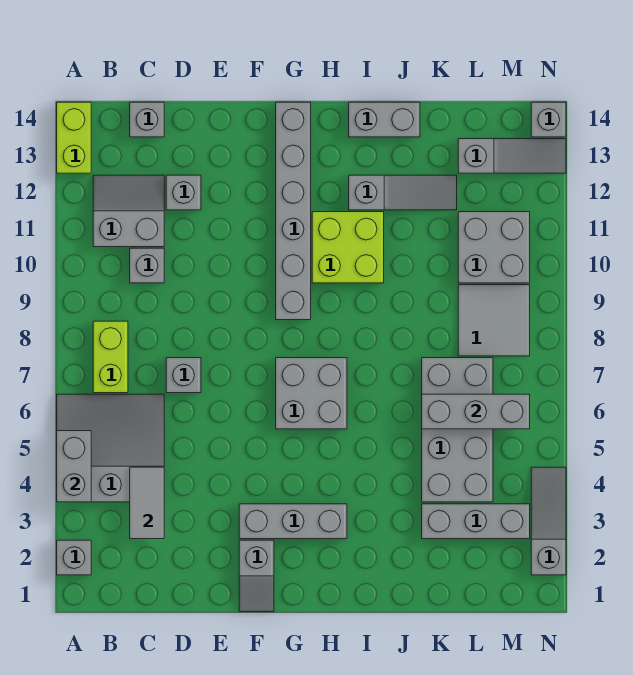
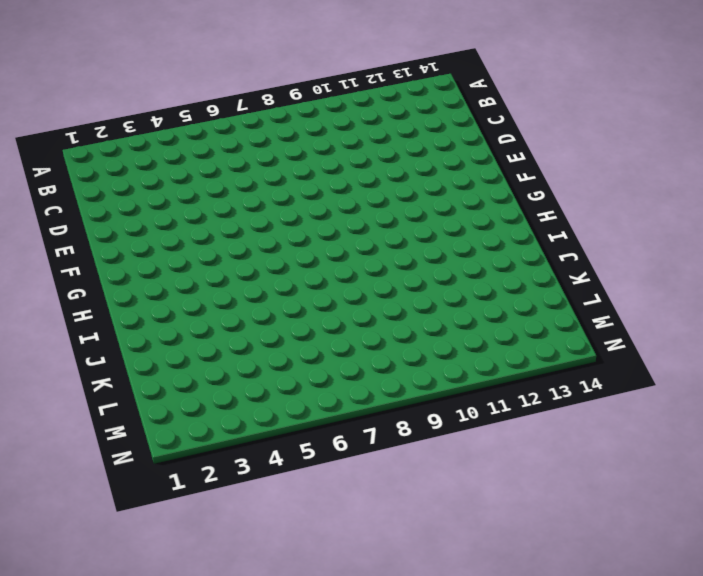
none -> grey 1x1 brick [57,540,91,575]
none -> grey 3x3 slope [57,394,164,502]
none -> lime 1x2 brick [57,102,91,173]

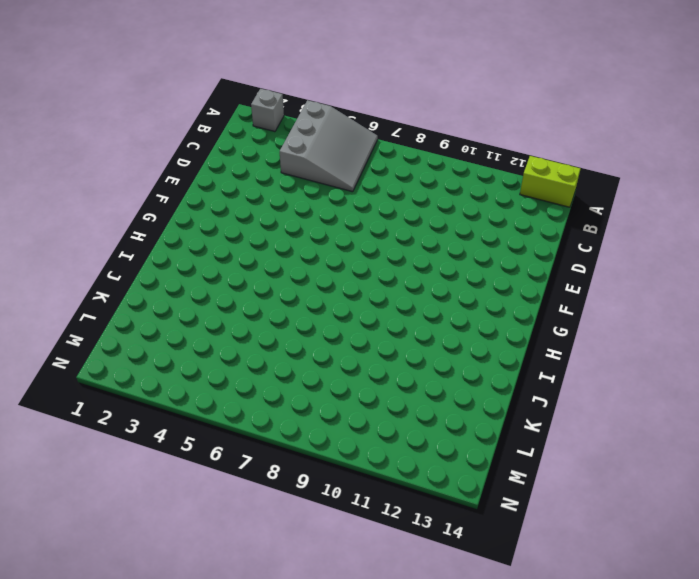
none -> lime 1x2 brick [93,321,128,393]
none -> grey 2x2 slope [93,175,164,247]
none -> grey 1x1 brick [130,248,164,283]

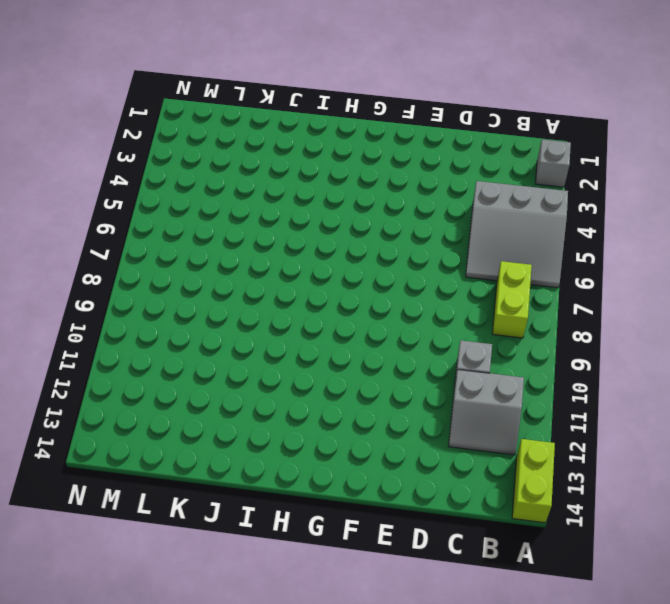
none -> grey 1x1 brick [130,102,164,137]
none -> grey 1x1 brick [166,358,201,393]
none -> grey 1x1 brick [166,175,201,210]

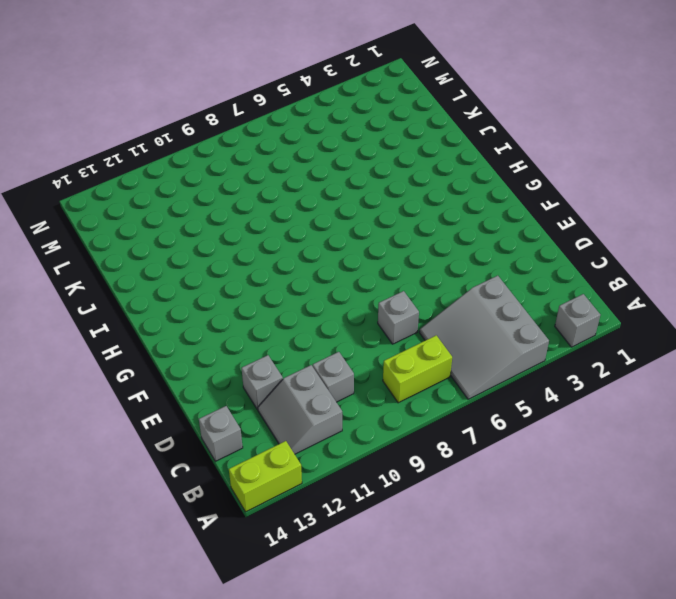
none -> grey 1x2 slope [239,540,274,612]
none -> grey 1x3 brick [239,504,347,539]
none -> grey 2x2 brick [276,358,347,429]

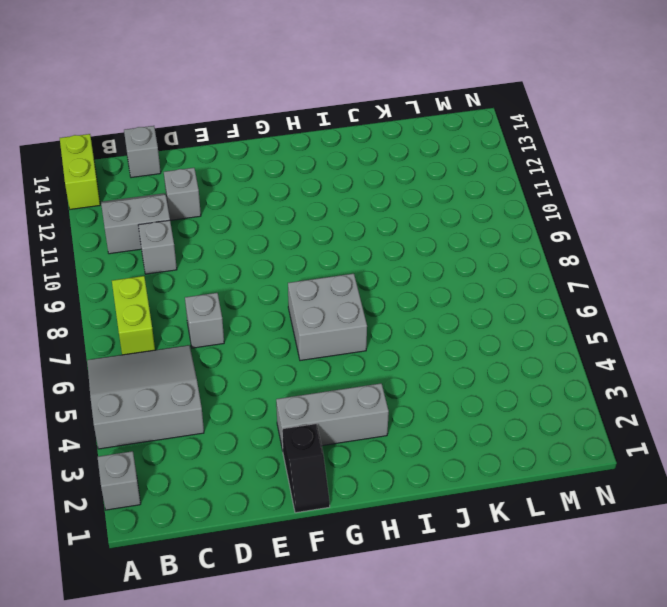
black 1x2 slope [282,424,330,513] -> grey 1x2 slope [239,540,274,612]
none -> grey 1x6 brick [276,102,311,320]
none -> lime 2x2 brick [312,212,384,283]
none -> grey 1x3 slope [349,175,457,210]

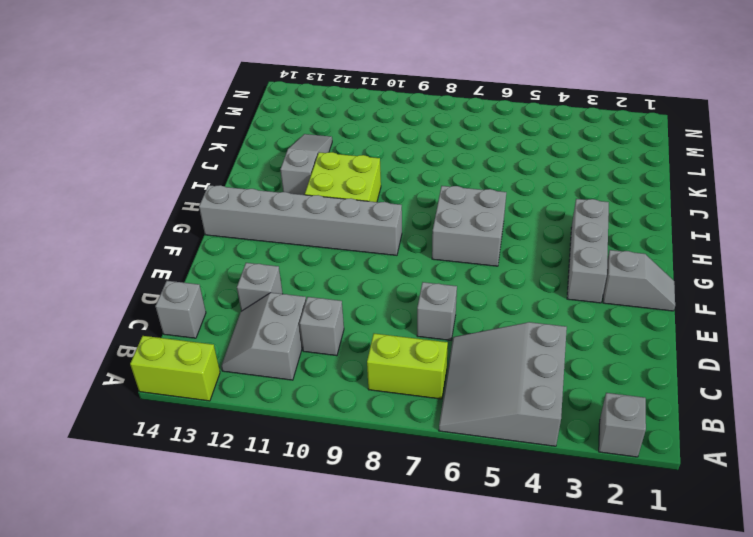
none -> grey 1x2 brick [349,102,420,137]
none -> grey 1x3 brick [422,504,530,539]
none -> grey 2x4 brick [422,358,493,502]

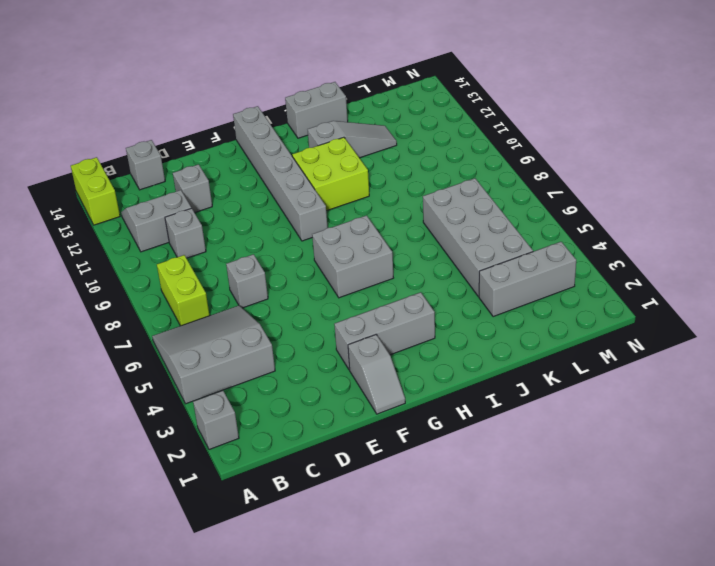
none -> grey 2x2 tile [458,285,530,356]
none -> grey 2x2 brick [458,212,530,283]
none -> grey 1x3 slope [458,139,566,173]

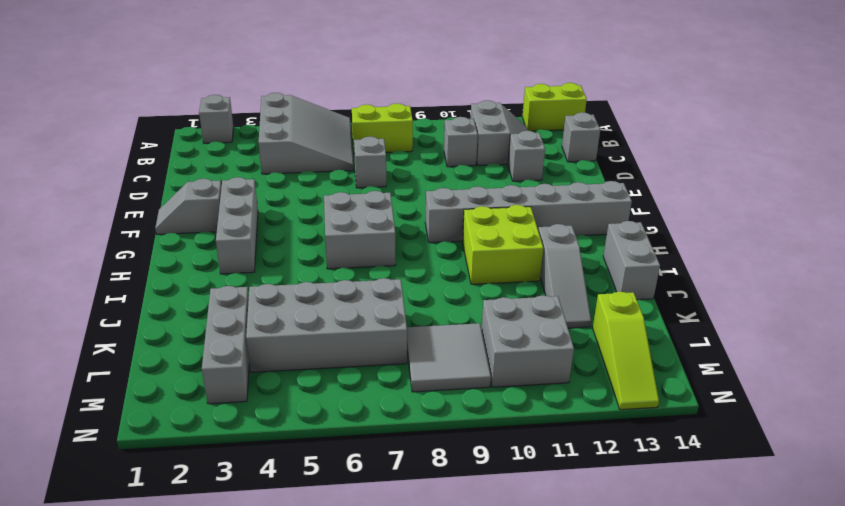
lime 1x3 slope [593,292,659,410] -> grey 1x3 slope [458,139,566,173]
none -> grey 1x3 slope [531,467,566,575]
none -> grey 1x1 brick [531,102,566,137]
none -> grey 1x2 brick [57,431,91,502]

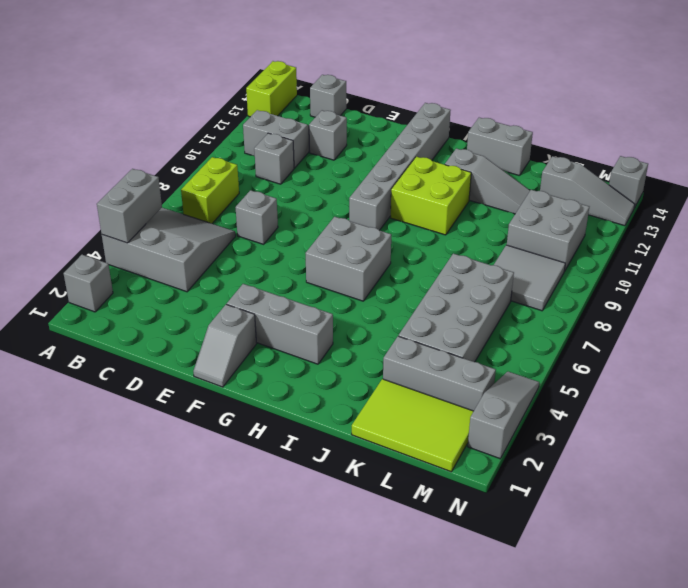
lime 2x3 tile [352,379,474,472] -> none
none -> grey 1x2 tile [130,467,164,539]
none -> grey 1x3 brick [422,394,530,429]

